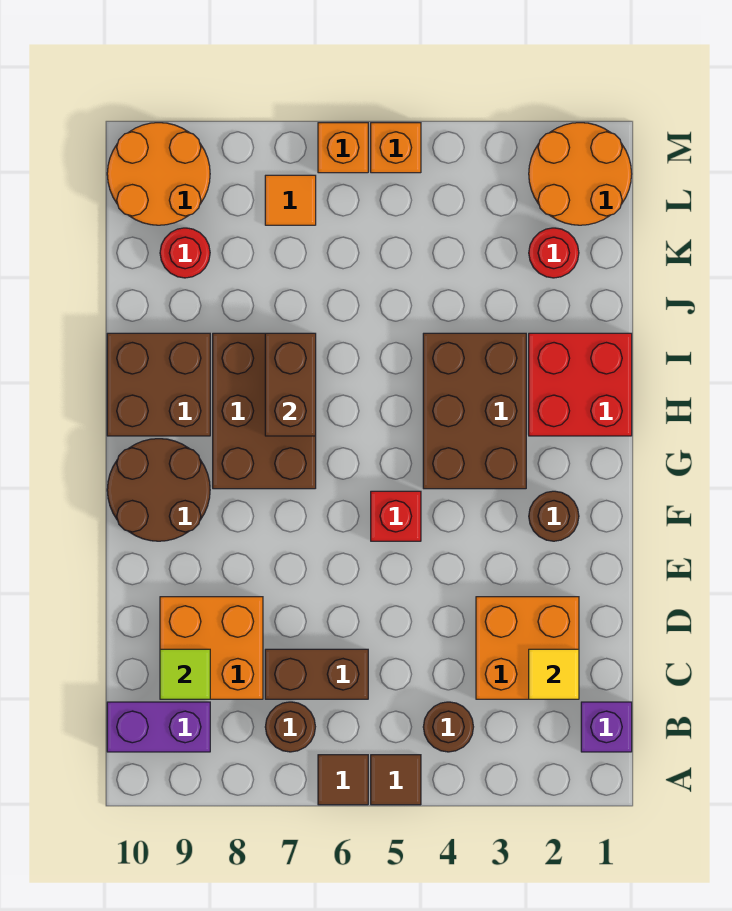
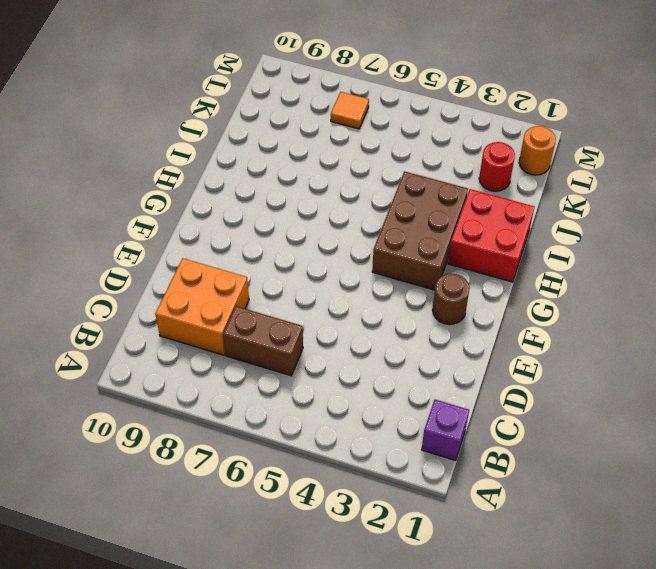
orange 1x1 round brick [519,126,556,175] -> orange 2x2 round brick [529,123,632,225]
none -> brown 1x1 tile [371,755,421,805]
none -> brown 1x1 tile [318,755,368,805]
none -> brown 1x1 round brick [423,702,473,752]

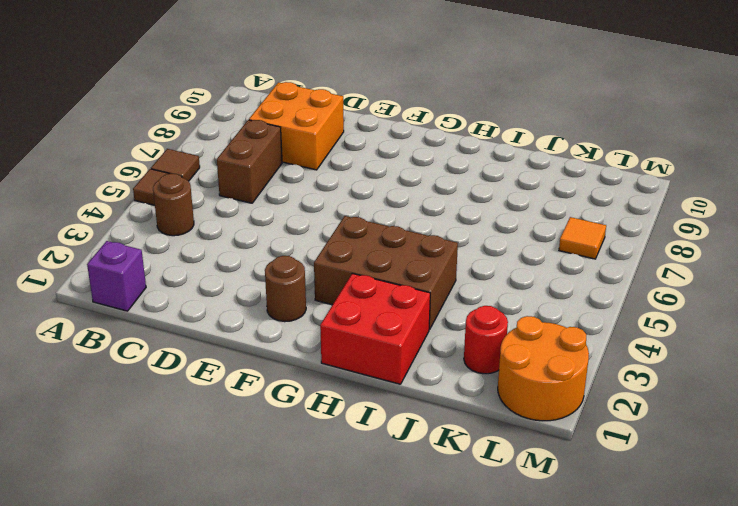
none -> brown 1x1 round brick [265,702,315,752]
none -> purple 1x2 brick [107,702,210,752]
none -> orange 2x2 brick [476,597,579,699]

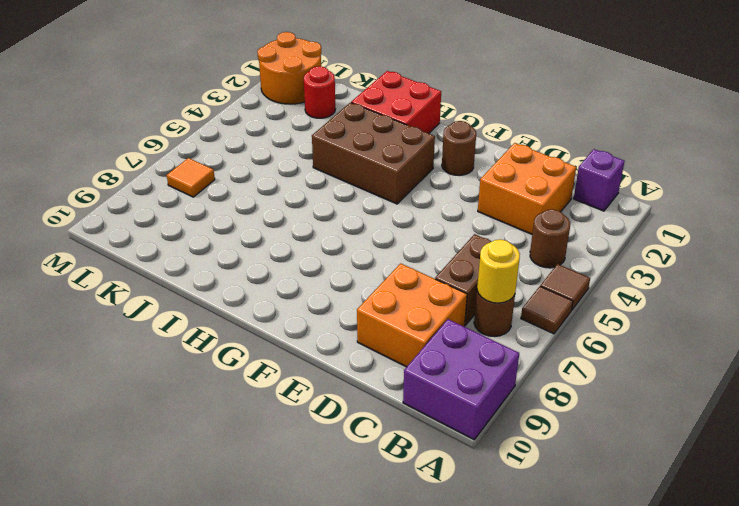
purple 2x2 brick [403,319,519,440] -> purple 1x2 brick [107,702,210,752]
yellow 1x1 round brick [477,239,520,303] -> none
none -> red 1x1 brick [371,491,421,541]
none -> brown 2x2 round brick [107,439,210,541]
none -> brown 2x3 brick [213,333,316,489]

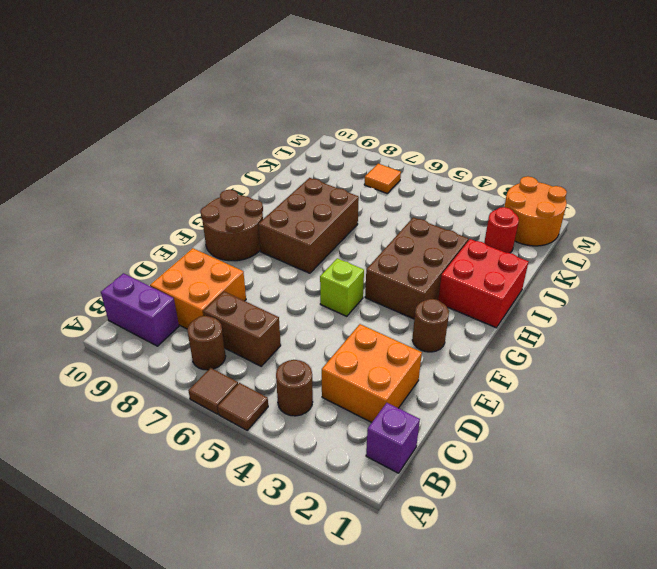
lime 1x1 brick [320,258,364,316] -> red 1x1 brick [371,491,421,541]
none -> brown 2x2 brick [107,333,210,436]
none -> red 1x1 round brick [160,228,210,278]
none -> orange 2x2 round brick [107,123,210,225]

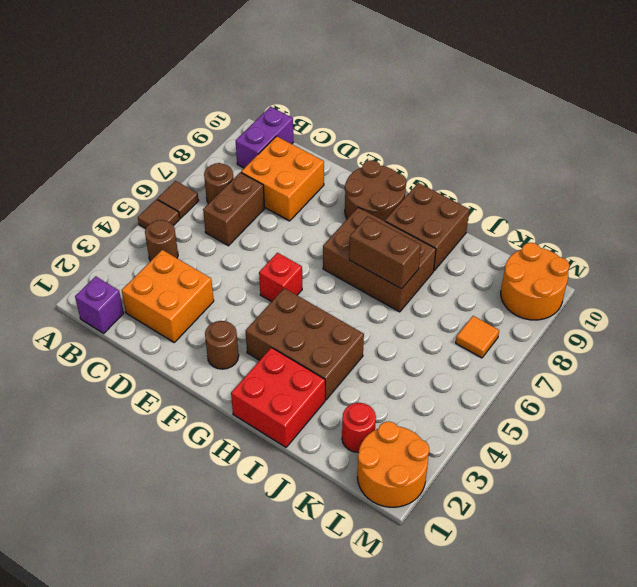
none -> red 1x1 round brick [160,228,210,278]
none -> orange 1x1 brick [371,123,421,173]
none -> orange 1x1 brick [318,123,368,173]

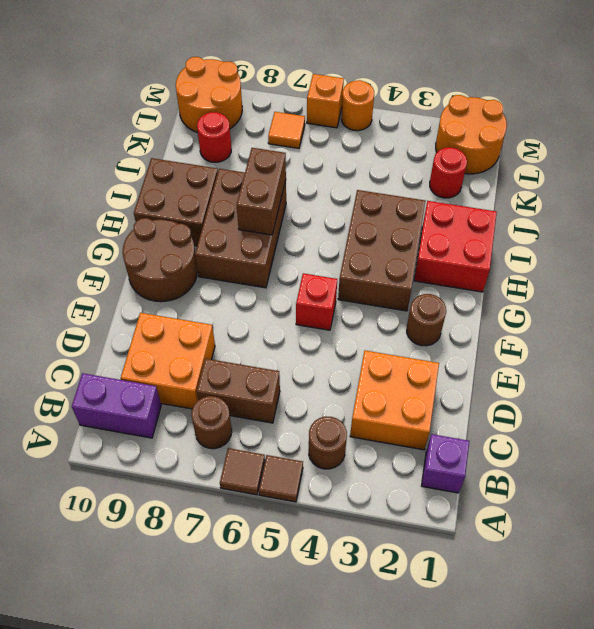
orange 1x1 round brick [341,80,374,131] -> orange 1x1 brick [371,123,421,173]
none -> yellow 1x1 tile [529,649,579,699]
none -> lime 1x1 tile [160,649,210,699]

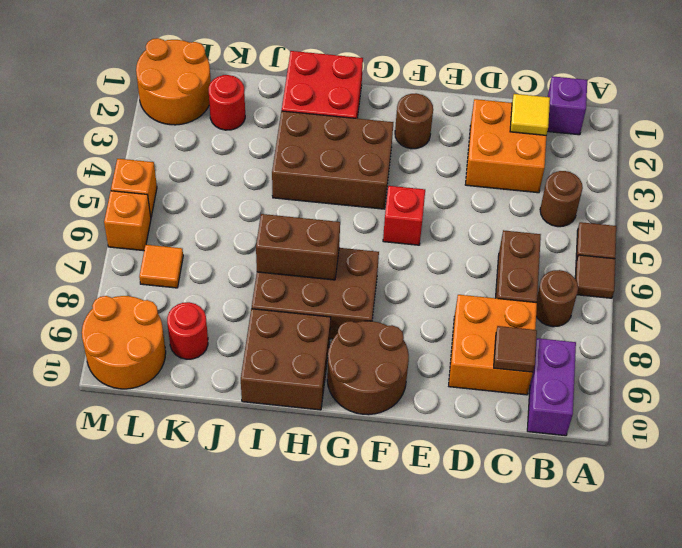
brown 1x1 tile [494,326,537,372] -> lime 1x1 tile [160,649,210,699]

